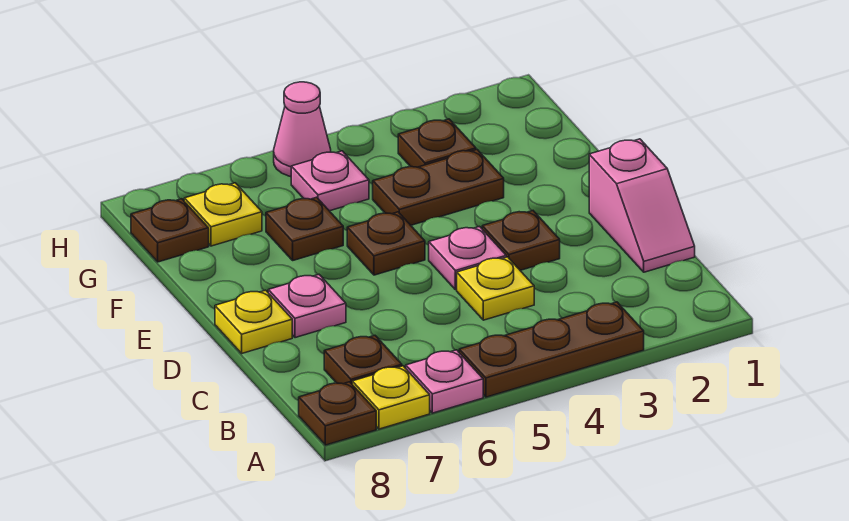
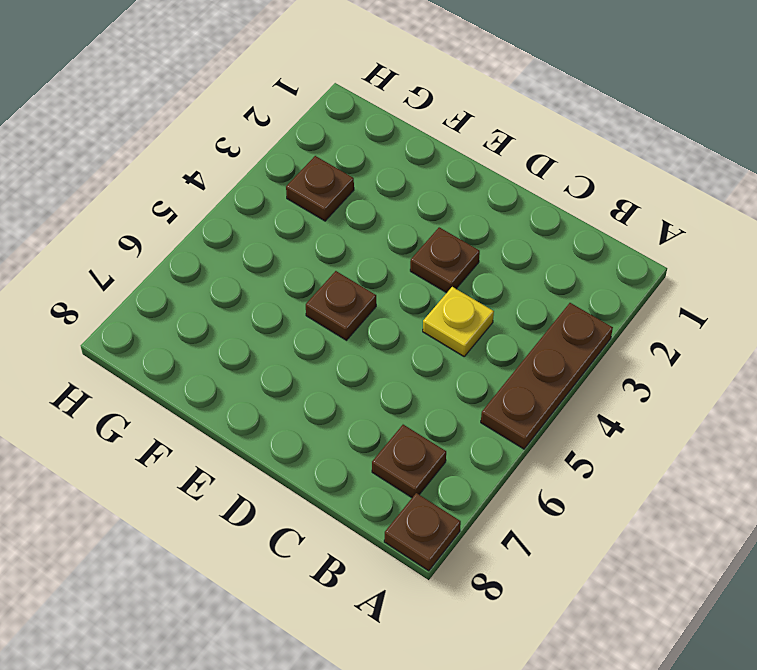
none -> pink 1x1 plate [406,350,483,413]
none -> yellow 1x1 plate [352,366,430,429]
none -> pink 1x2 slope [589,139,695,272]

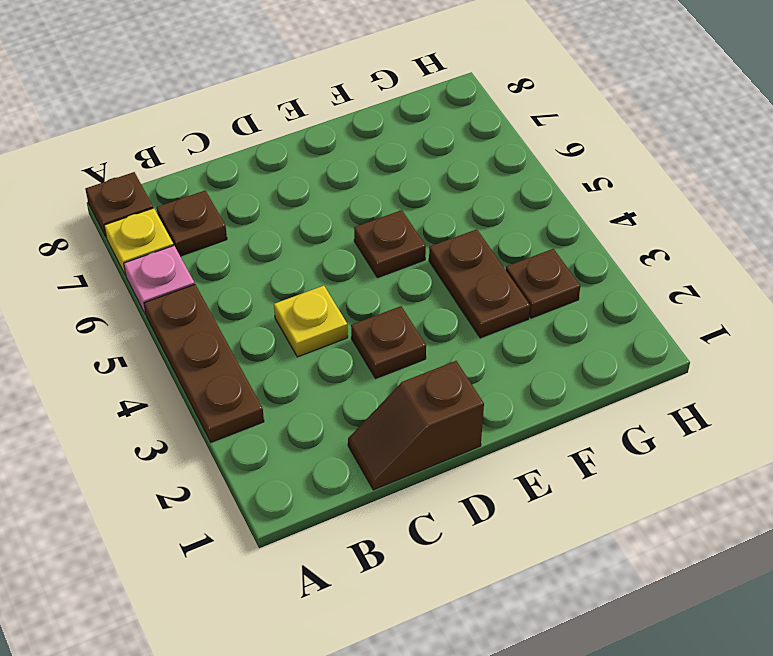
brown 1x2 slope [348,361,484,490] -> pink 1x2 slope [589,139,695,272]
none -> pink 1x1 plate [429,227,506,290]
none -> pink 1x1 plate [268,275,346,338]
none -> yellow 1x1 plate [215,290,292,353]

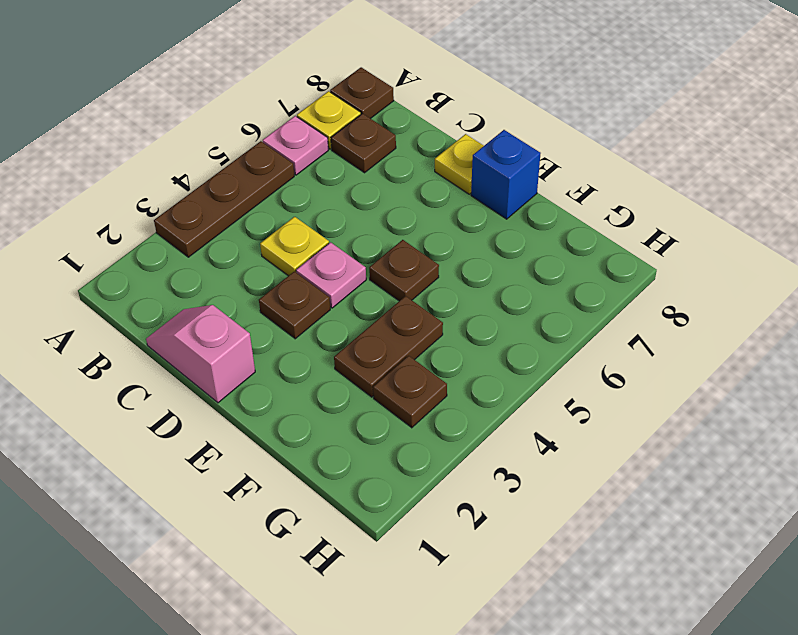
blue 1x1 brick [471,130,541,219] -> none
none -> pink 1x1 plate [268,275,346,338]
none -> brown 1x1 plate [266,197,343,260]
none -> pink 1x1 plate [291,151,369,211]

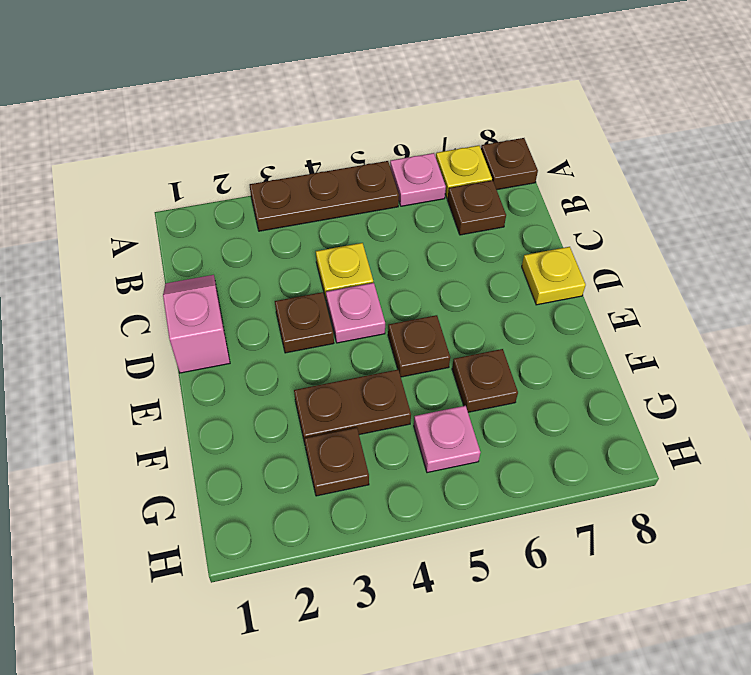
none -> pink 1x1 plate [268,275,346,338]
none -> yellow 1x1 plate [184,183,262,246]
none -> brown 1x1 plate [131,199,209,262]

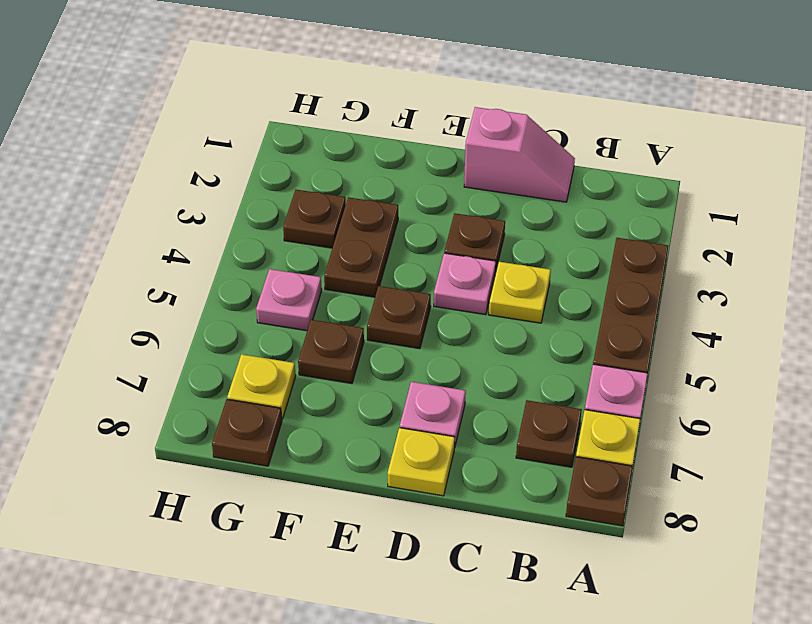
none -> pink 1x1 cone [274,82,331,177]

